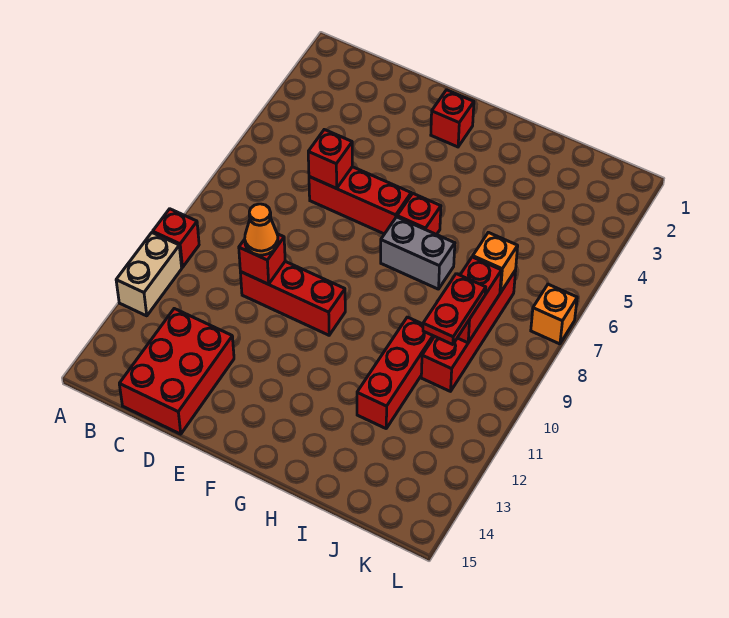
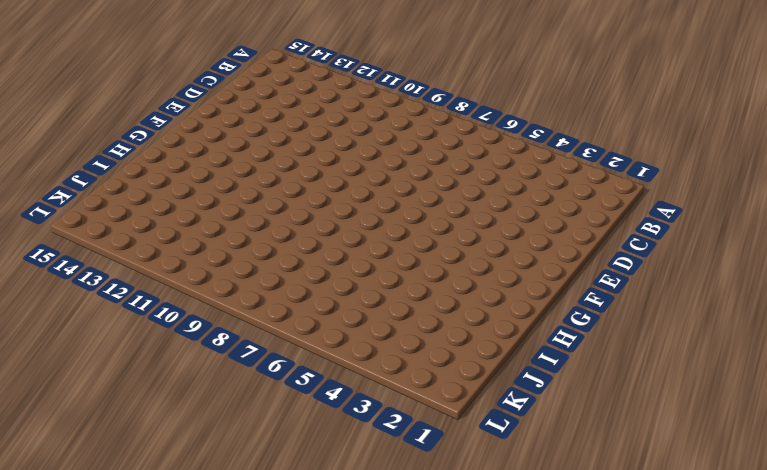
none -> red 1x1 brick [153,209,199,267]
none -> tan 1x2 brick [116,233,182,316]
none -> red 2x3 brick [119,309,234,434]

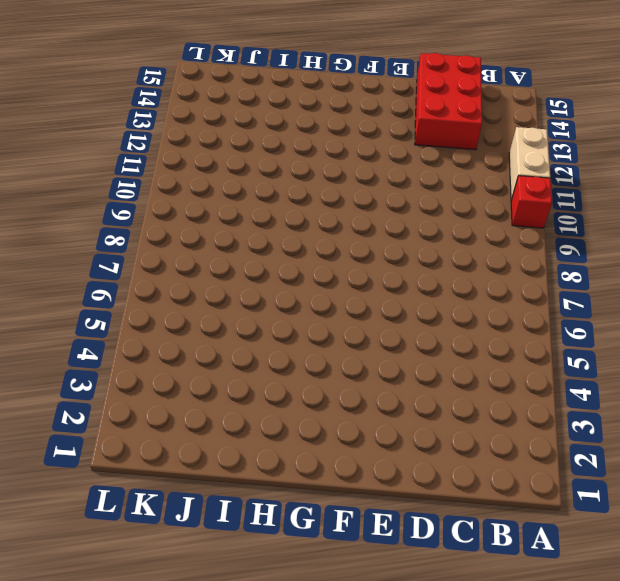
none -> red 1x3 brick [309,167,411,234]
none -> red 1x3 brick [240,261,345,335]
none -> red 1x1 brick [431,90,474,147]

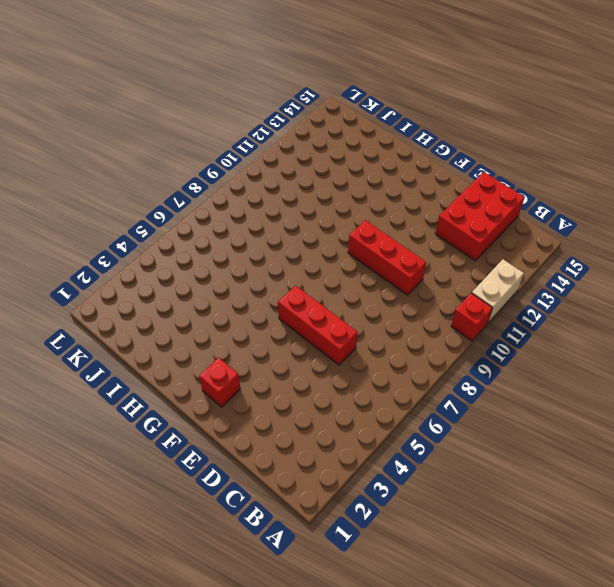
none -> red 1x1 brick [397,194,441,235]
none -> grey 1x2 brick [381,217,455,289]
none -> red 1x3 brick [357,317,434,428]

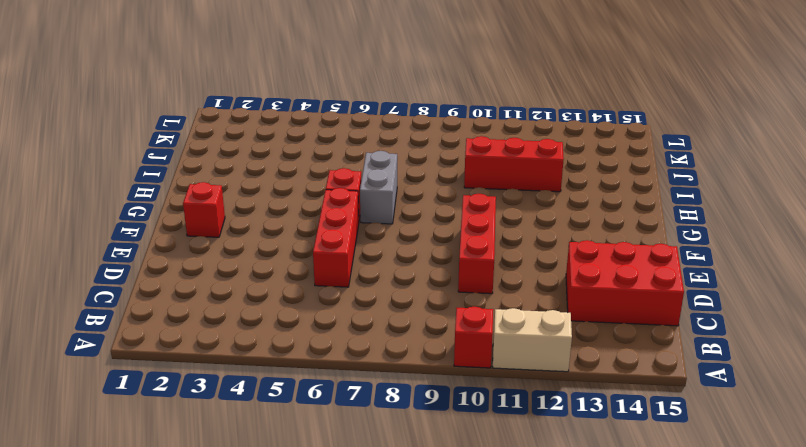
none -> red 1x4 brick [421,270,516,391]
none -> orange 1x1 brick [531,284,577,344]
none -> red 1x1 brick [308,130,352,188]

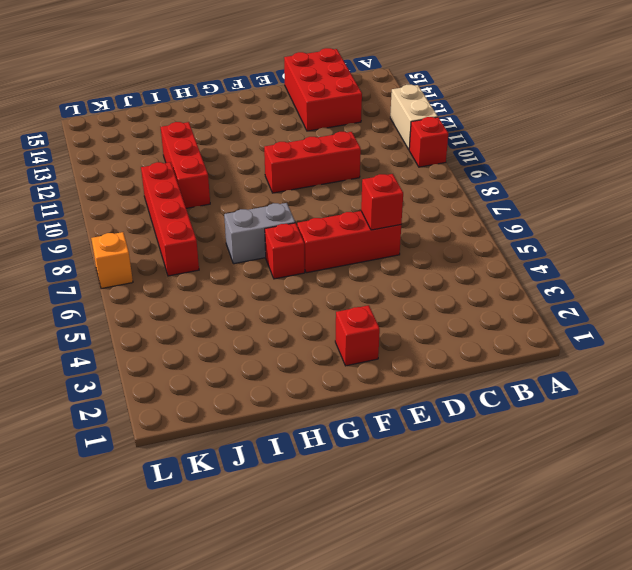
none -> red 1x1 brick [239,234,285,284]
none -> orange 1x1 brick [473,232,518,293]
none -> red 1x2 brick [458,257,502,343]

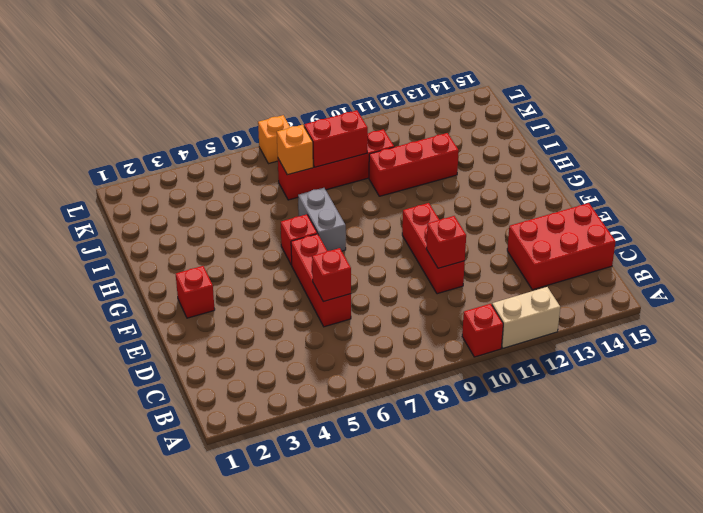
none -> orange 1x1 cone [245,204,278,255]
none -> red 1x2 plate [423,274,486,345]

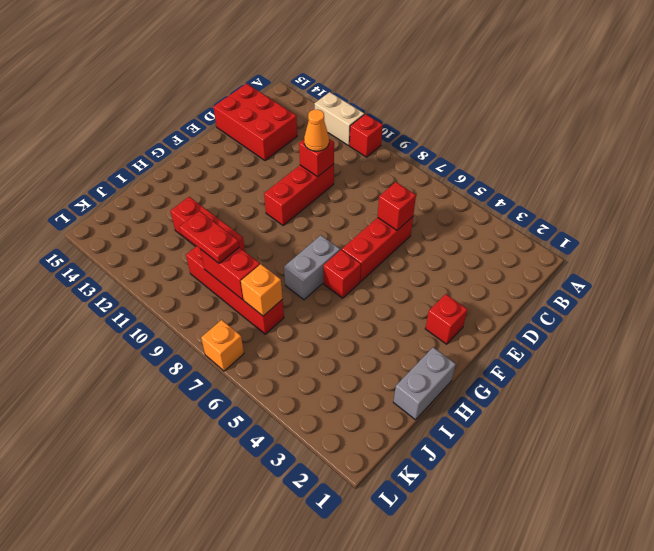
grey 1x2 brick [393,347,456,420] -> none

